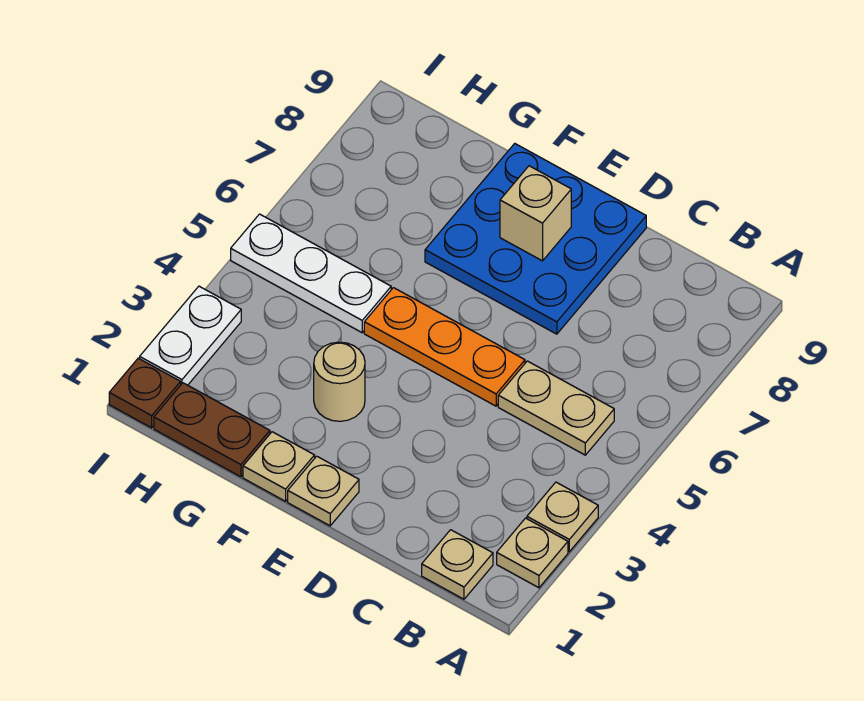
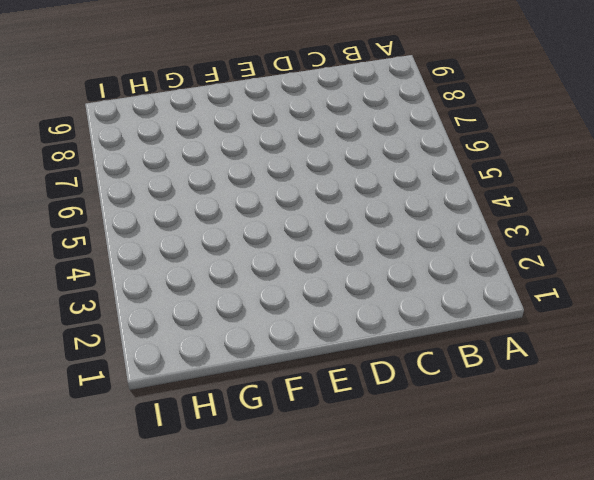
none -> tan 1x1 plate [497,518,568,588]
none -> tan 1x1 plate [527,482,598,552]
none -> tan 1x1 plate [422,530,493,599]

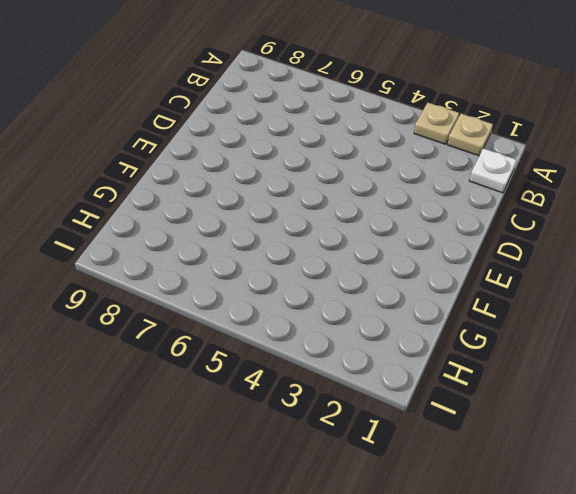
white 1x1 plate [469,148,516,193] -> tan 1x1 plate [422,530,493,599]
none -> tan 1x2 plate [498,361,614,455]
none -> orange 1x3 plate [364,288,525,406]
none -> blue 3x3 plate [425,144,646,334]

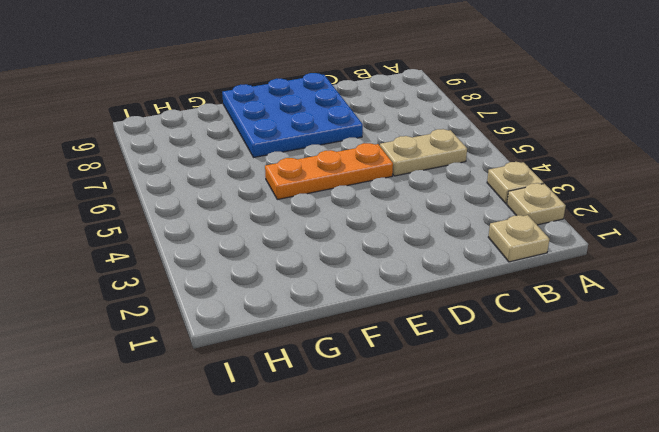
none -> tan 1x1 plate [288,456,359,526]
none -> tan 1x1 plate [243,432,315,501]
none -> tan 1x1 round brick [314,342,365,421]

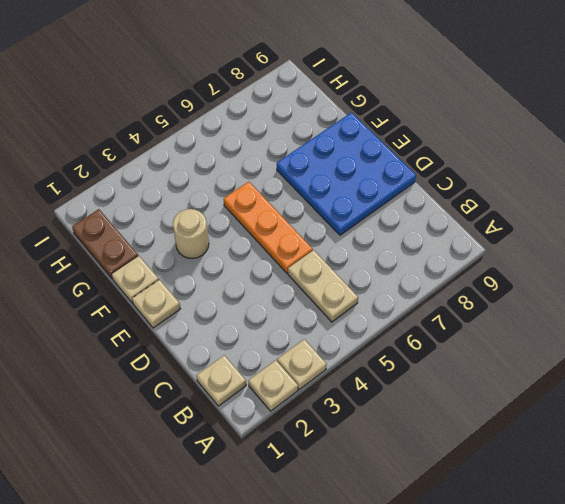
none -> white 1x3 plate [231,214,391,333]
none -> brown 1x1 plate [109,358,181,428]
none -> white 1x2 plate [140,286,241,385]

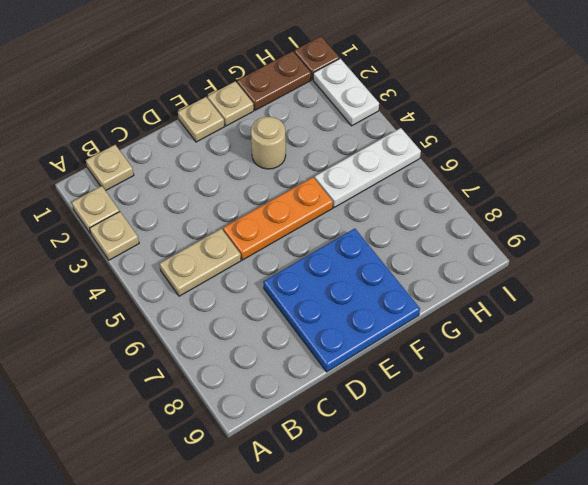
none -> tan 1x1 brick [500,166,571,261]

